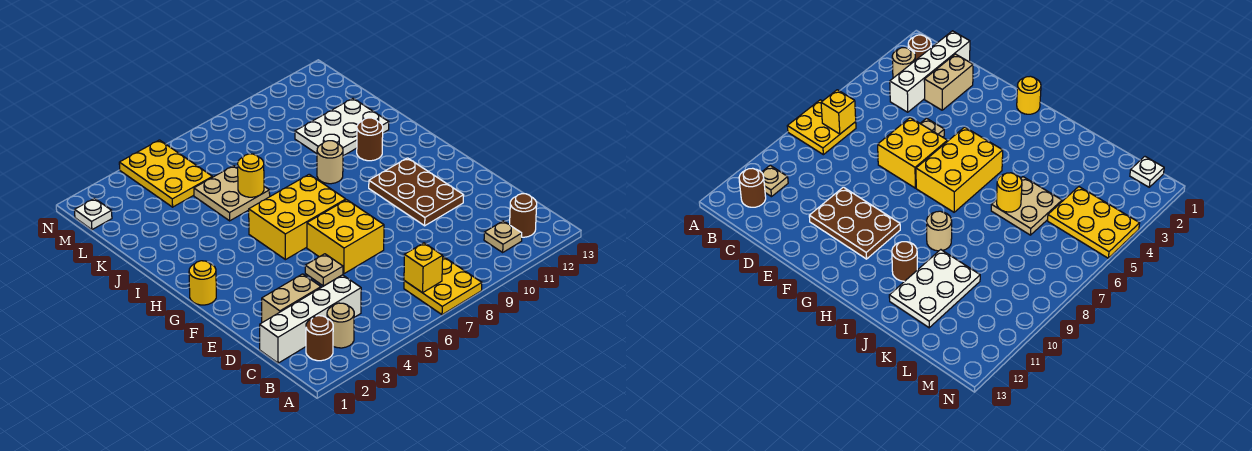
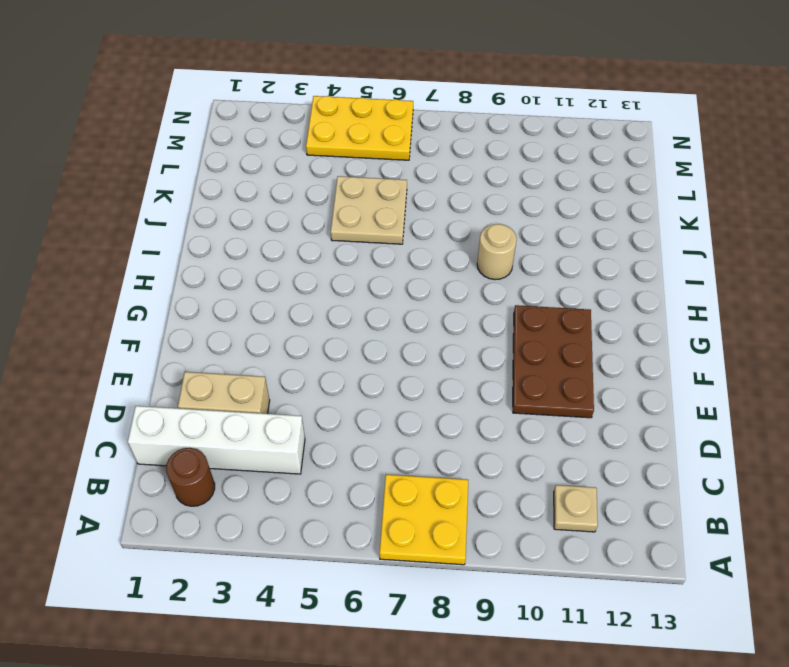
yellow 2x3 plate [306,96,413,160] -> yellow 2x3 plate turned to [119,140,212,207]
none -> tan 1x1 round brick [327,303,354,348]
none -> brown 1x1 round brick [510,194,537,237]
none -> tan 1x1 plate [305,254,343,286]

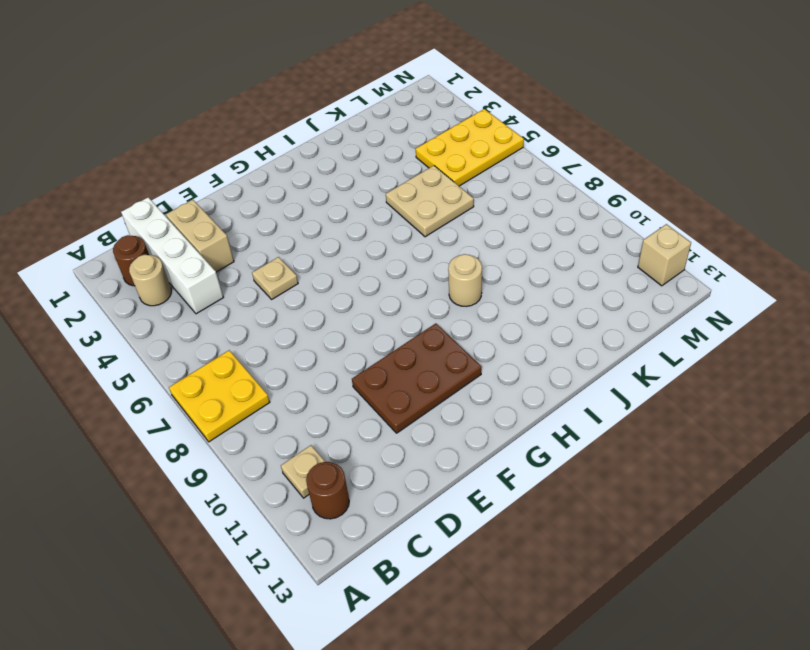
tan 1x1 brick [638,224,691,286] -> none
none -> yellow 2x2 brick [307,200,384,274]
none -> yellow 1x1 round brick [189,261,216,305]
none -> yellow 2x3 brick [249,174,346,260]

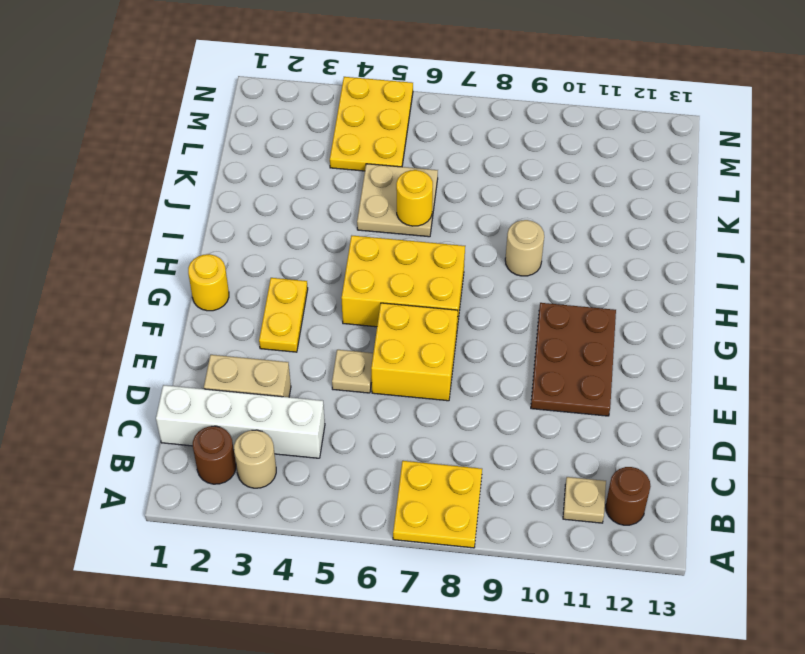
yellow 1x2 plate [259,278,308,352] -> none
none -> brown 1x1 round brick [357,118,383,161]
none -> white 2x3 plate [295,98,389,156]
none -> white 1x1 plate [75,198,112,230]

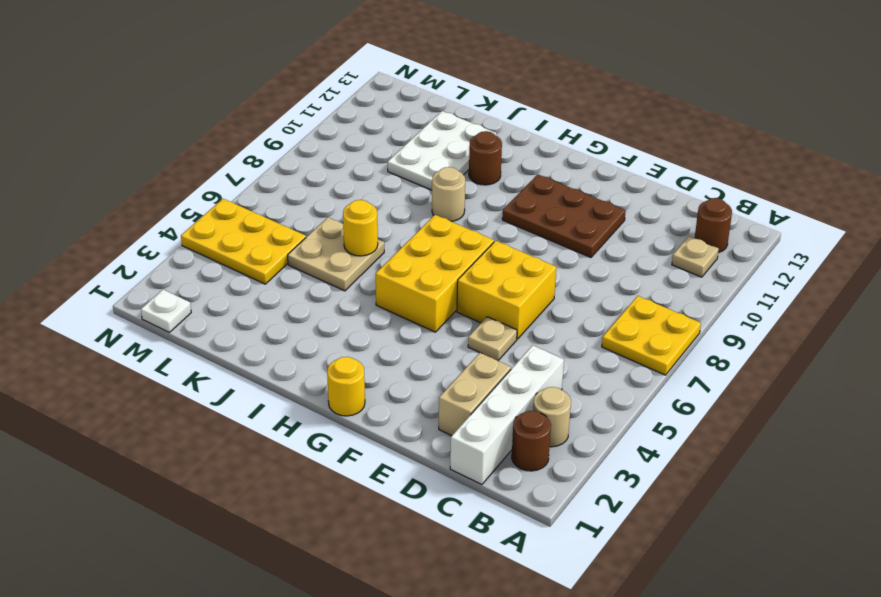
none -> yellow 1x1 brick [404,243,443,293]

